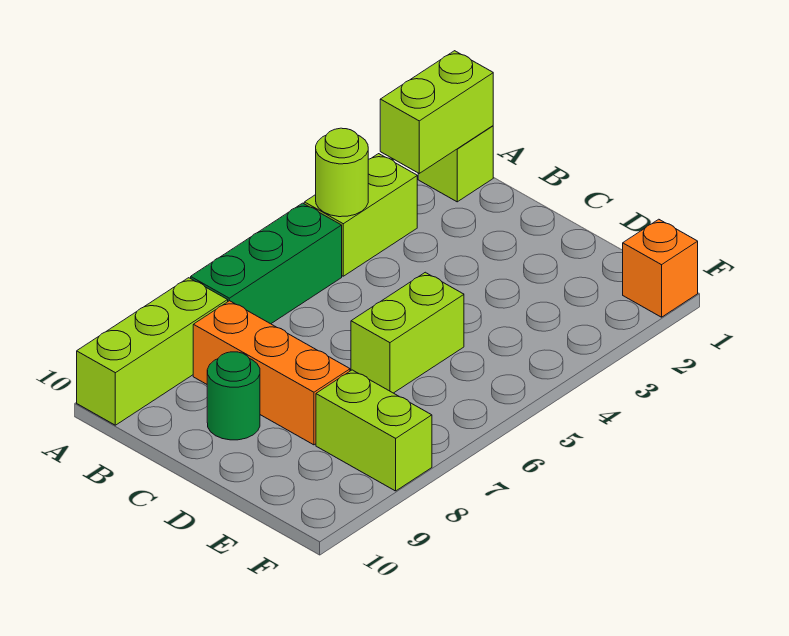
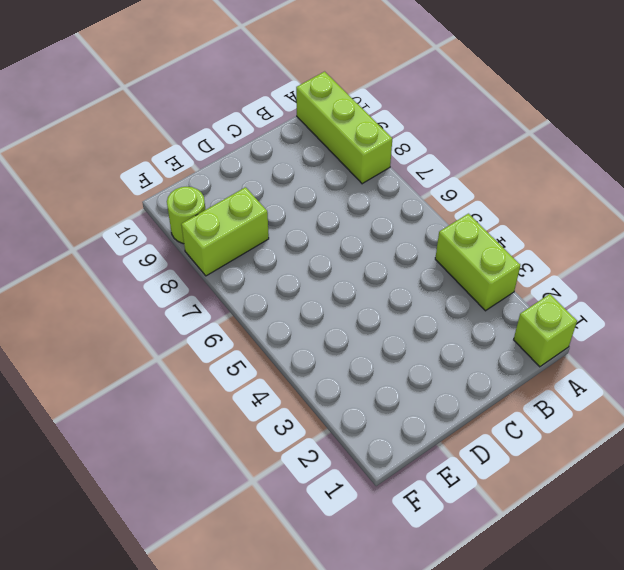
lime 1x1 round brick [167,187,206,244] -> lime 1x1 round brick moved to [316,128,368,217]
none -> green 1x3 brick [191,203,342,324]
none -> orange 1x3 brick [193,301,350,445]

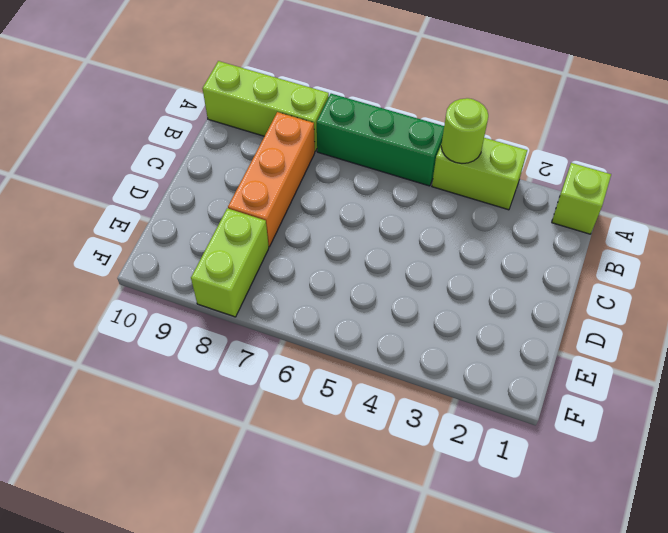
none -> green 1x1 round brick [207,352,260,440]
none -> lime 1x2 brick [351,272,464,393]

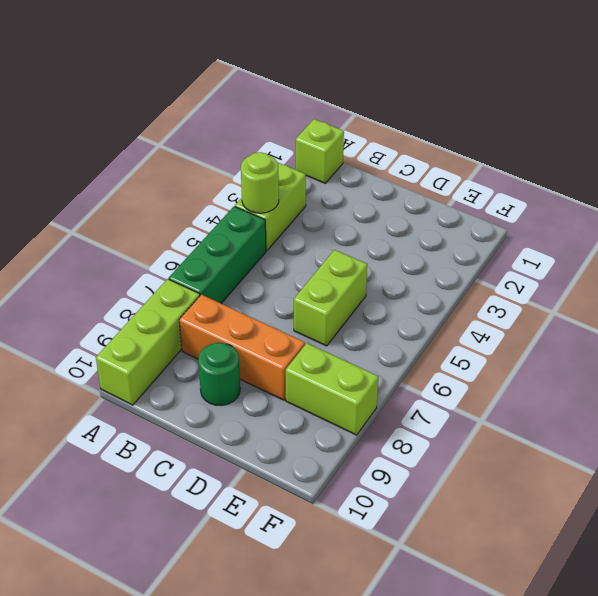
none -> orange 1x1 brick [623,219,698,317]
none -> lime 1x2 brick [380,51,493,173]

